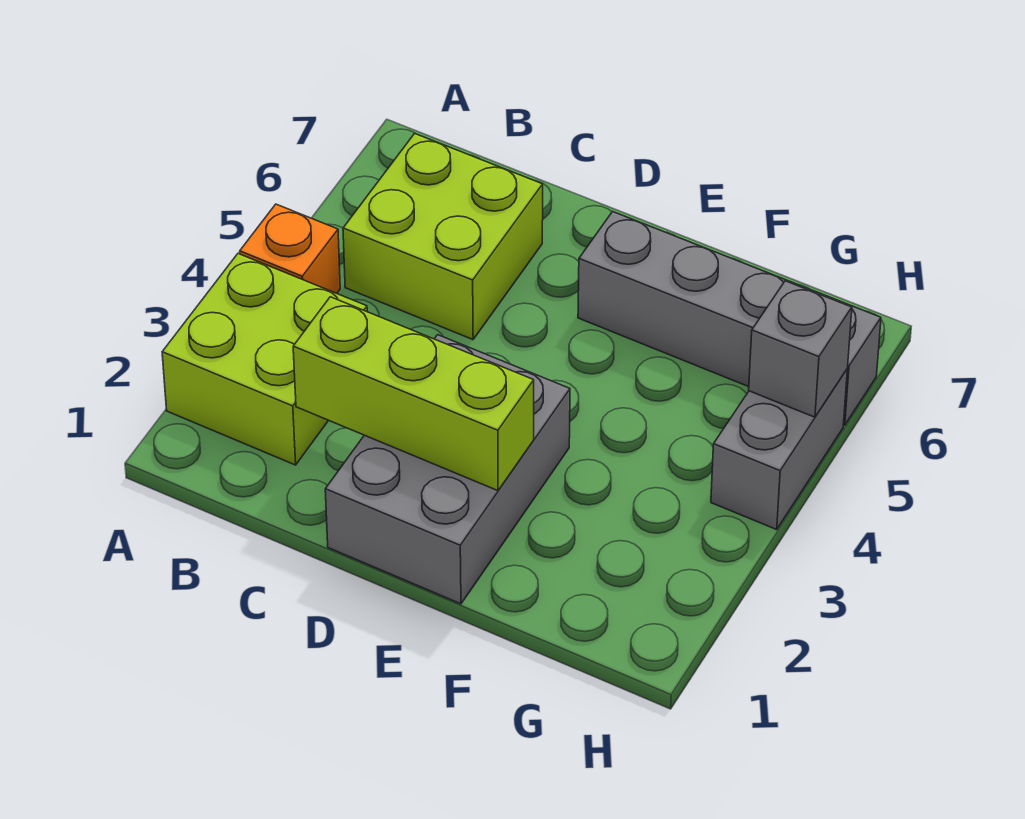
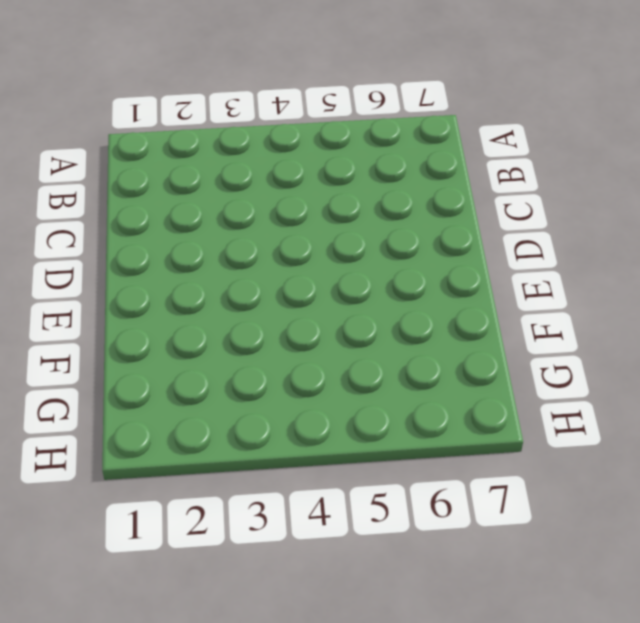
none -> lime 2x2 brick [162,254,367,465]
none -> orange 1x1 brick [240,204,340,293]

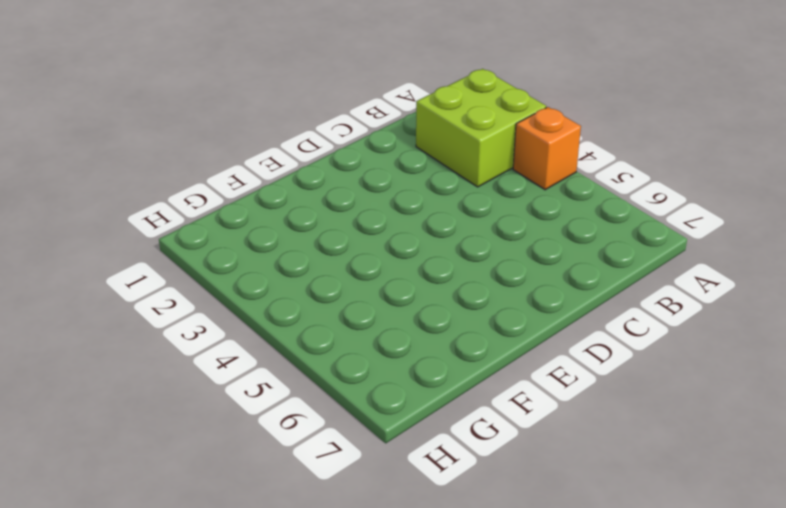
none -> lime 2x2 brick [343,133,543,340]
none -> grey 2x3 brick [325,335,570,604]

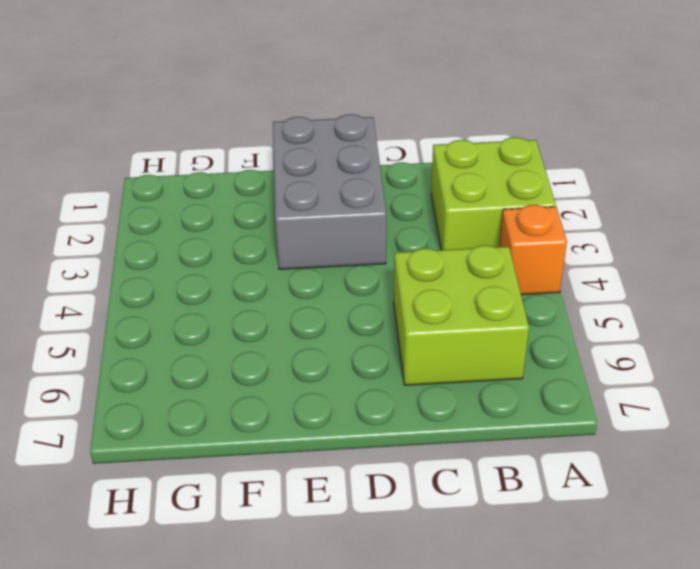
none -> grey 1x4 brick [578,212,881,425]
none -> grey 1x2 brick [711,370,847,529]

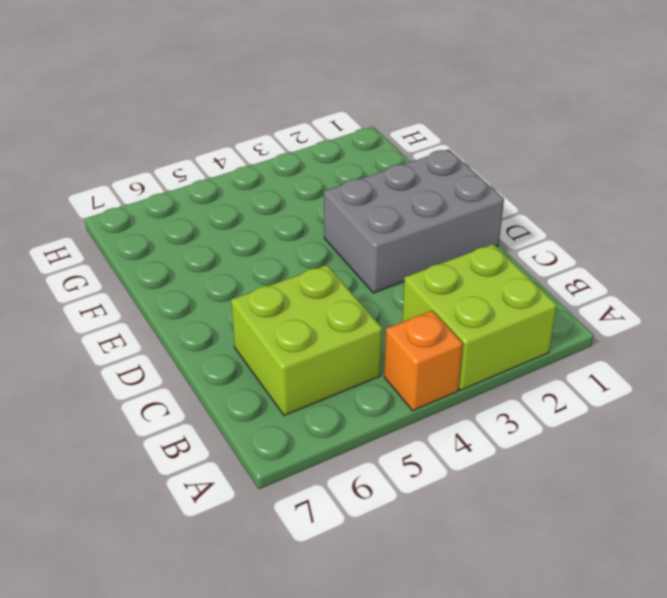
none -> grey 1x4 brick [578,212,881,425]
none -> grey 1x2 brick [711,370,847,529]

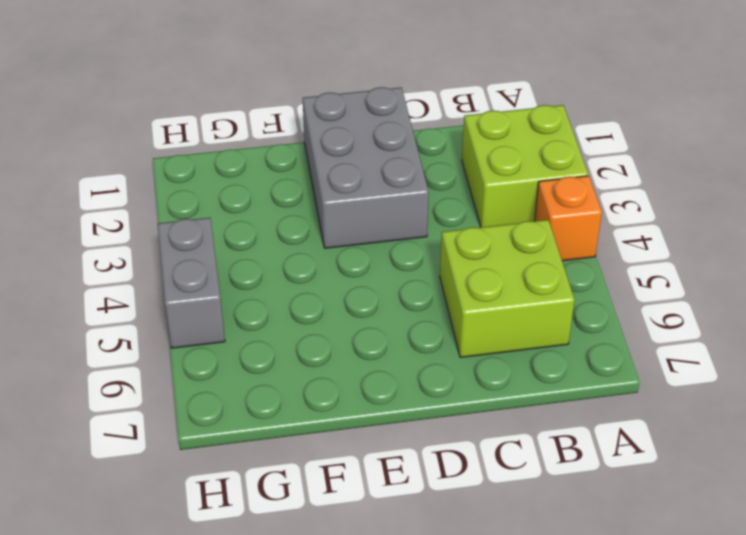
none -> grey 1x4 brick [578,212,881,425]
none -> lime 1x3 brick [293,297,534,491]

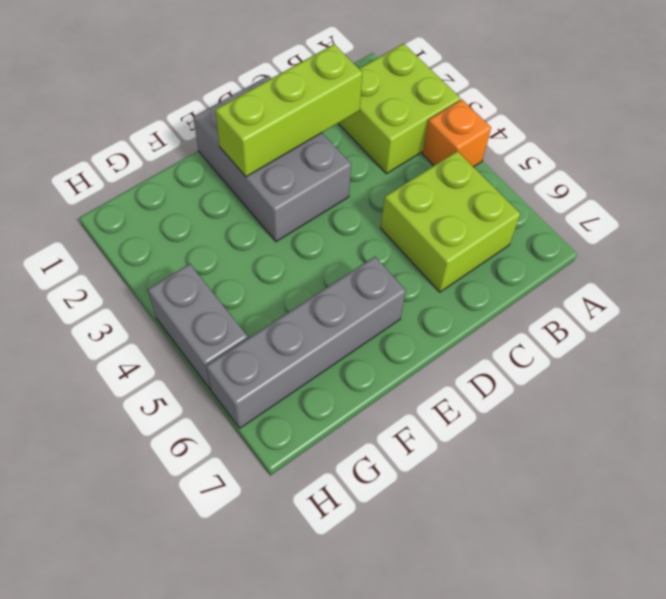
none -> grey 1x1 brick [749,281,852,417]

